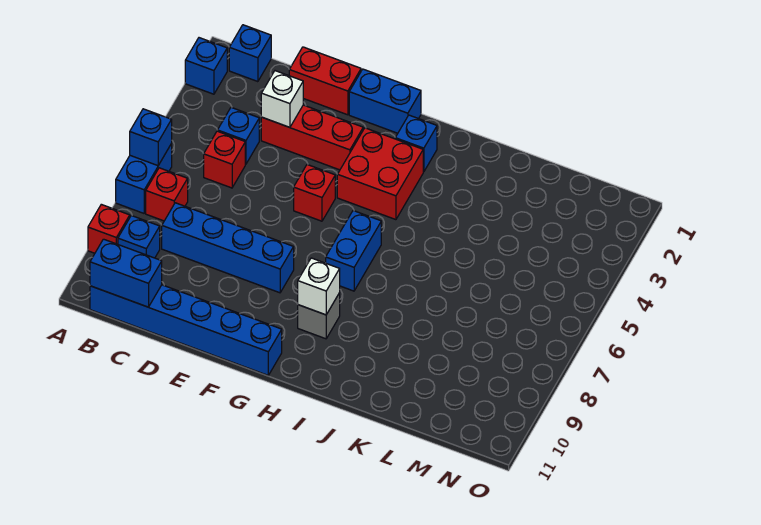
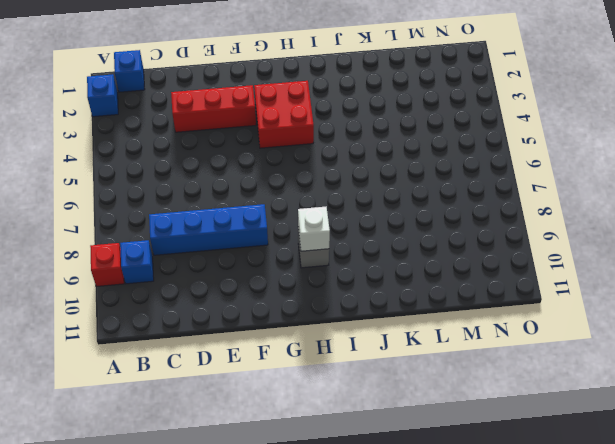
none -> blue 1x2 brick [116,144,172,213]
none -> red 1x1 brick [146,168,188,221]
none -> blue 1x6 brick [90,285,282,375]

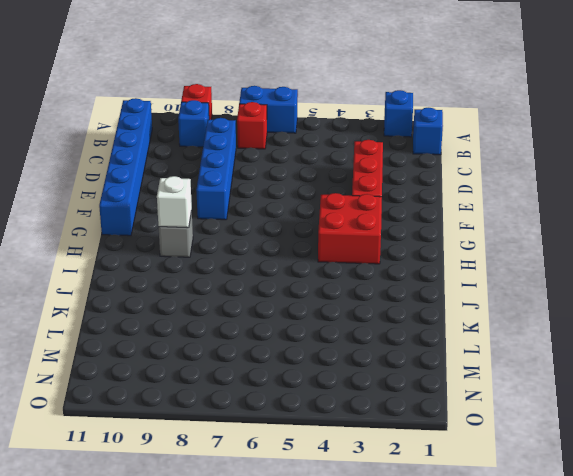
none -> blue 1x1 brick [218,108,259,164]
none -> red 1x1 brick [204,131,245,188]
none -> red 1x2 brick [289,47,361,115]

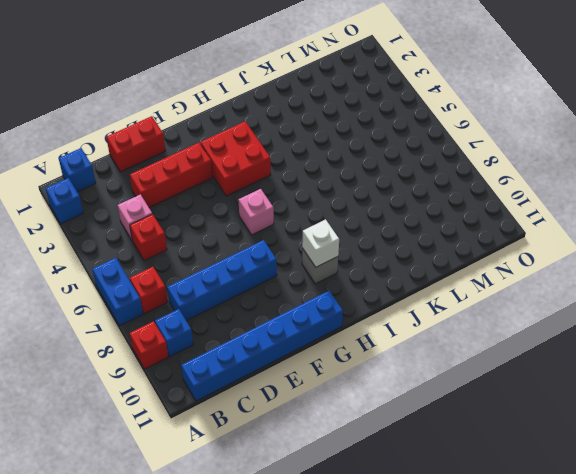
pink 1x1 brick [118,195,152,240] -> blue 1x1 brick [218,108,259,164]
pink 1x1 brick [239,189,274,235] -> none
none -> blue 1x2 brick [349,69,421,133]
none -> red 1x1 brick [294,165,335,221]
none -> blue 1x1 brick [395,115,437,172]

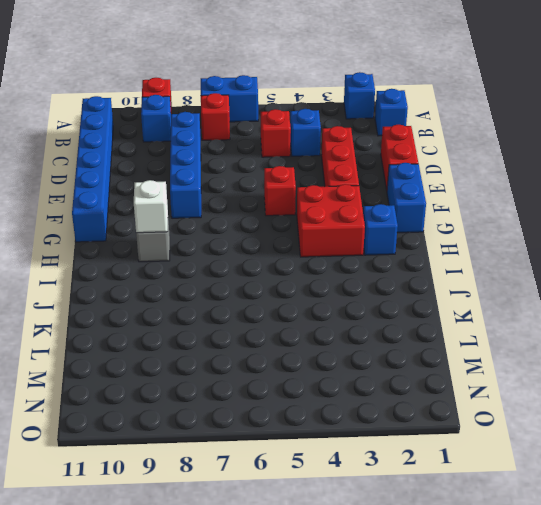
none -> blue 1x2 brick [326,211,381,291]
none -> blue 1x1 brick [130,109,172,166]
none -> blue 1x2 brick [90,239,162,307]

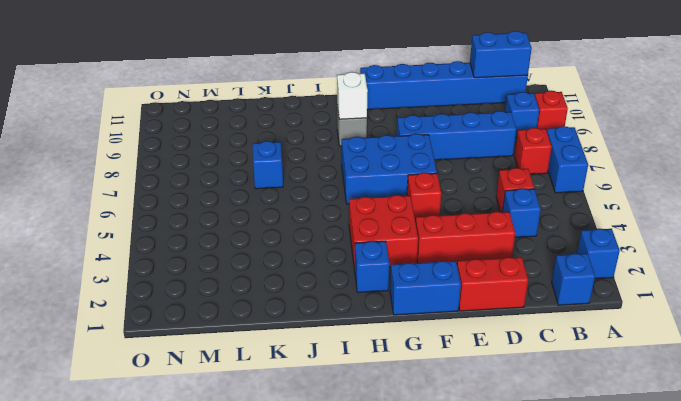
blue 2x3 brick [342,134,437,204] -> blue 1x2 brick [326,211,381,291]
blue 1x1 brick [252,141,283,189] -> blue 1x1 brick moved to [130,109,172,166]
none -> white 1x1 brick [261,71,303,127]

